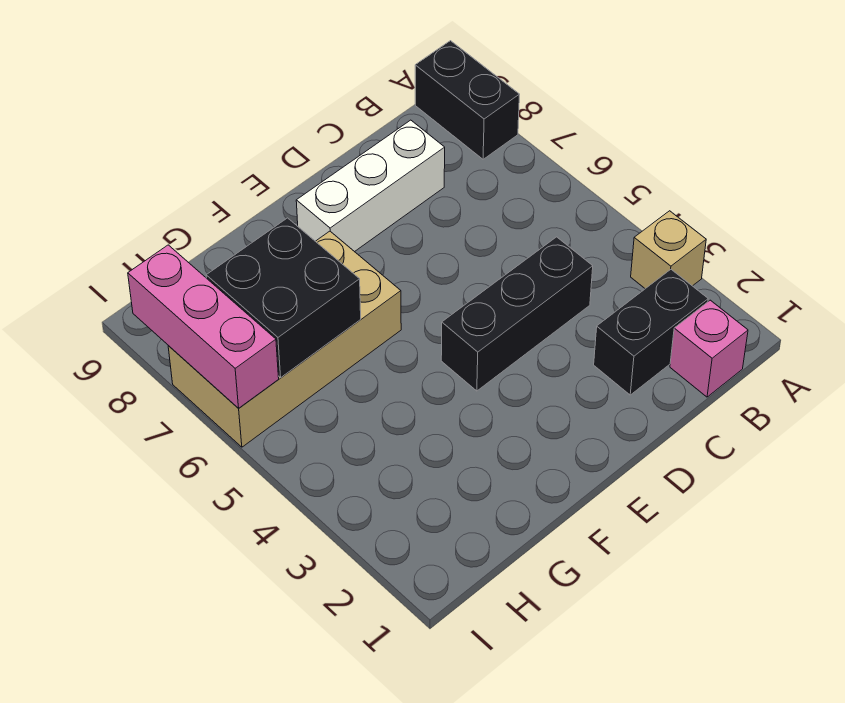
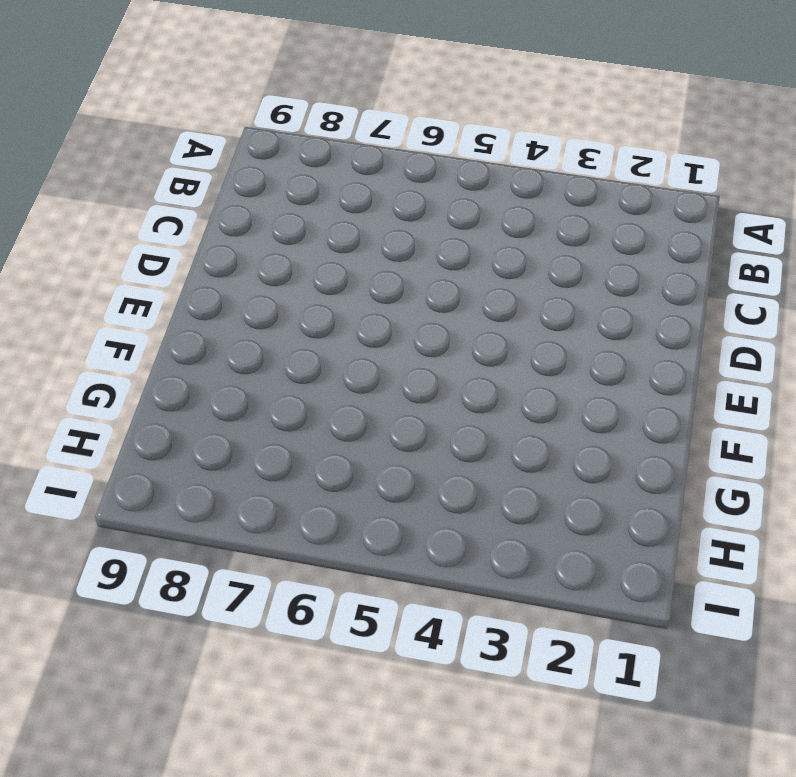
none -> tan 1x1 brick [631,211,706,289]
none -> black 1x2 brick [415,41,519,159]

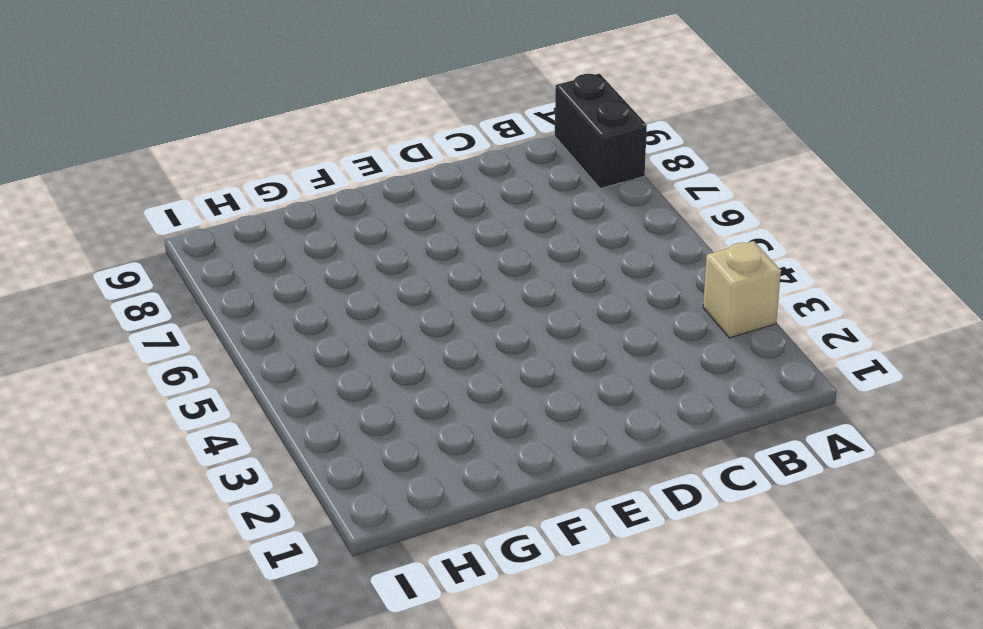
none -> pink 1x1 brick [670,300,748,397]
none -> black 1x2 brick [594,270,708,395]

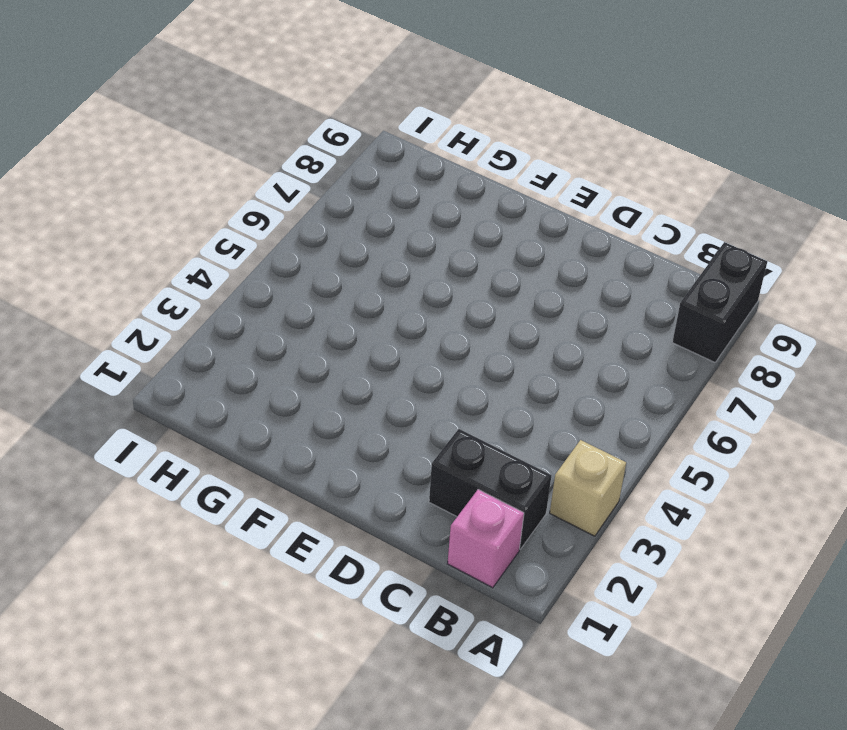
none -> black 1x3 brick [441,237,593,391]
none -> white 1x3 brick [296,120,445,252]

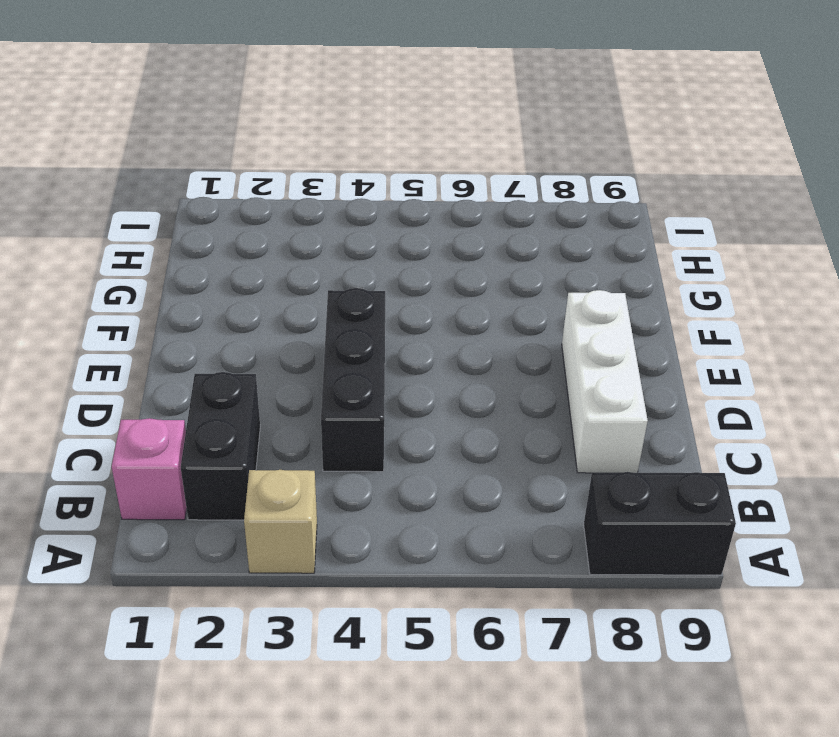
none -> tan 2x4 brick [168,231,401,447]
none -> black 2x2 brick [206,218,361,377]

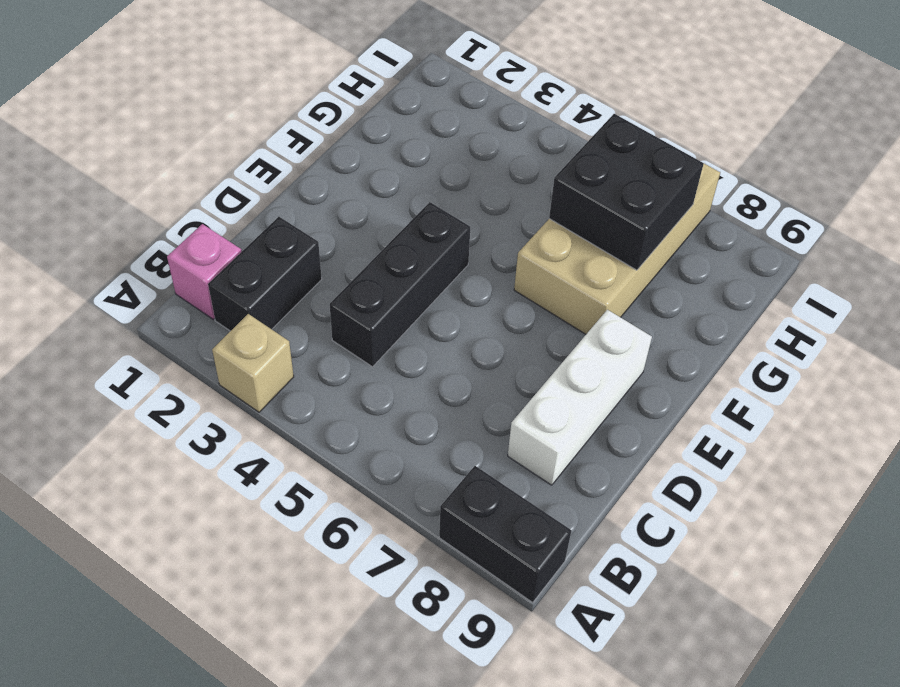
none -> pink 1x3 brick [128,245,279,408]

